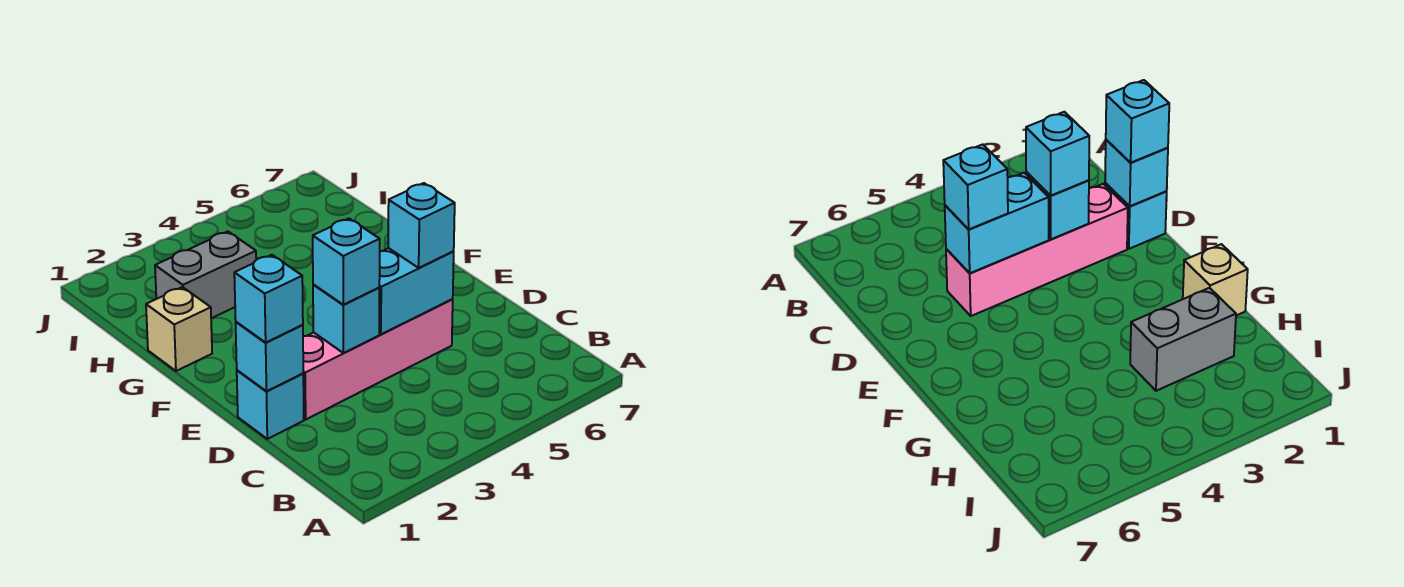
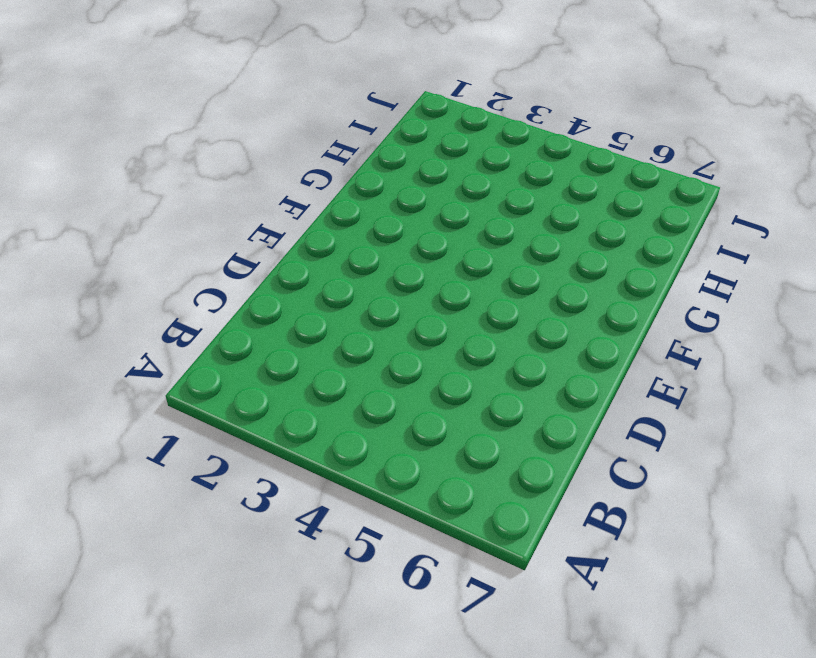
none -> cyan 1x1 brick [237,370,304,439]
none -> pink 1x4 brick [303,299,453,419]

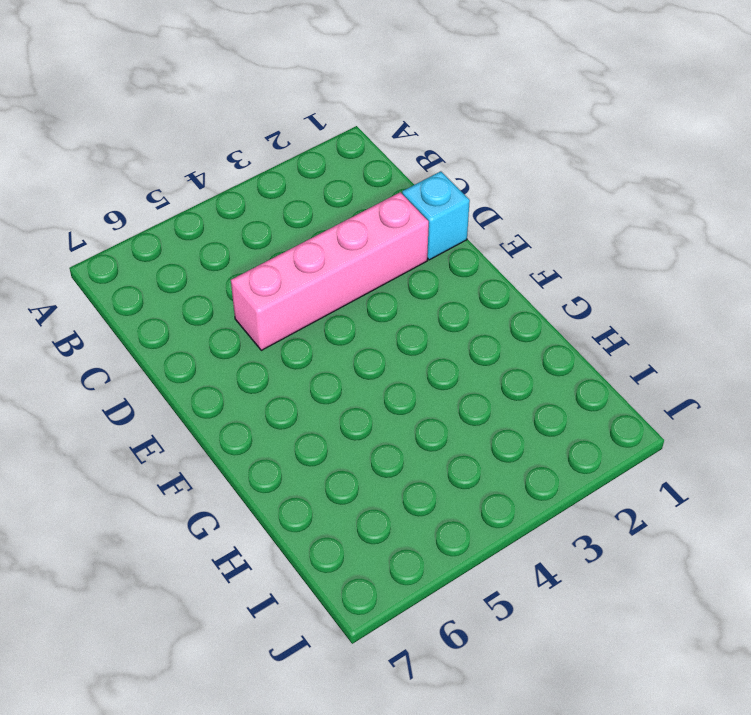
none -> tan 1x1 brick [146,287,212,371]
none -> grey 1x2 brick [155,231,256,318]

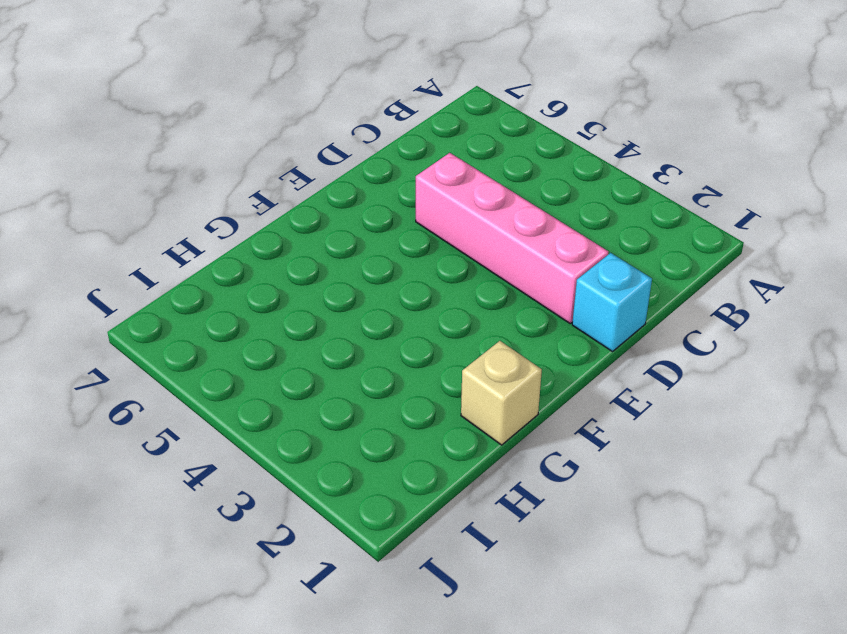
none -> grey 1x2 brick [155,231,256,318]
none -> cyan 1x1 brick [236,322,303,391]

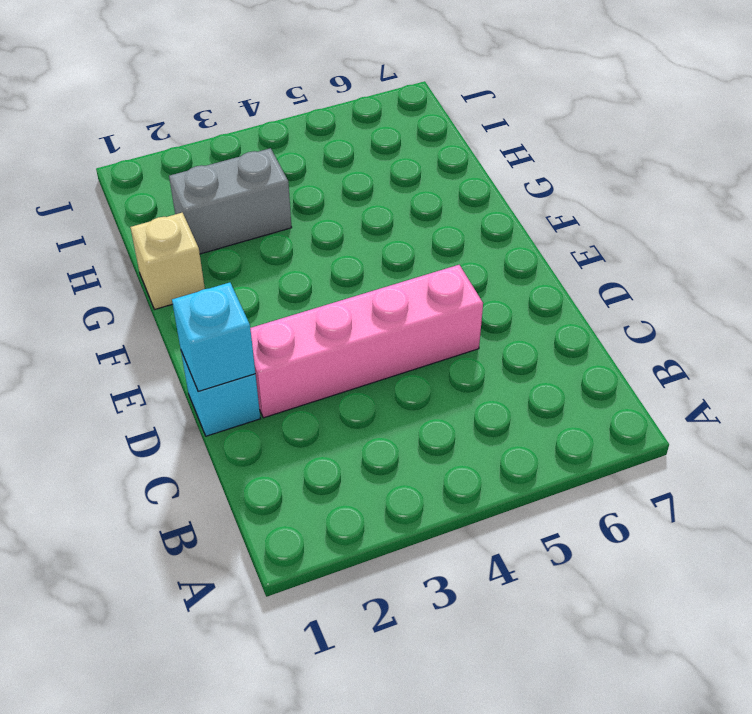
none -> cyan 1x1 brick [313,284,379,353]
none -> cyan 1x2 brick [379,248,454,334]

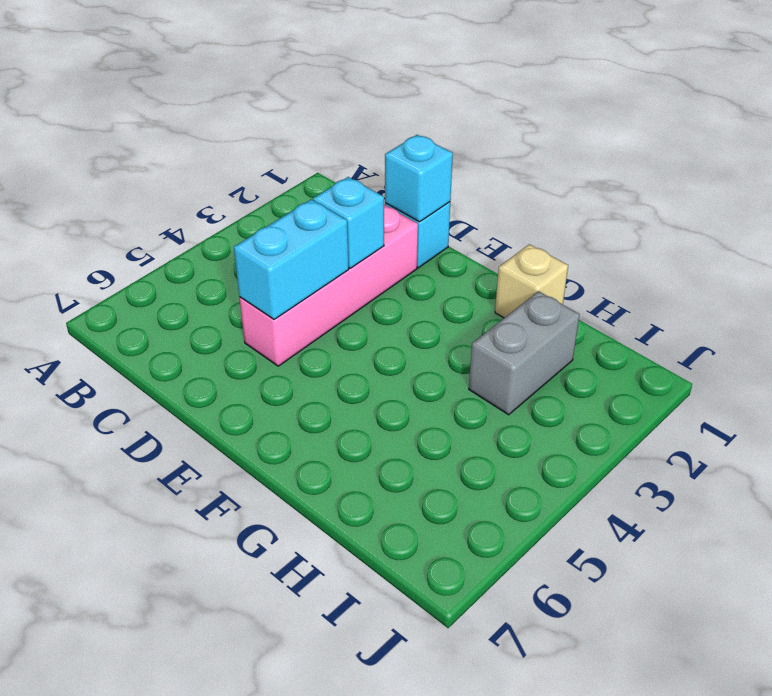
none -> cyan 1x1 brick [234,255,303,342]
none -> cyan 1x1 brick [313,219,380,305]

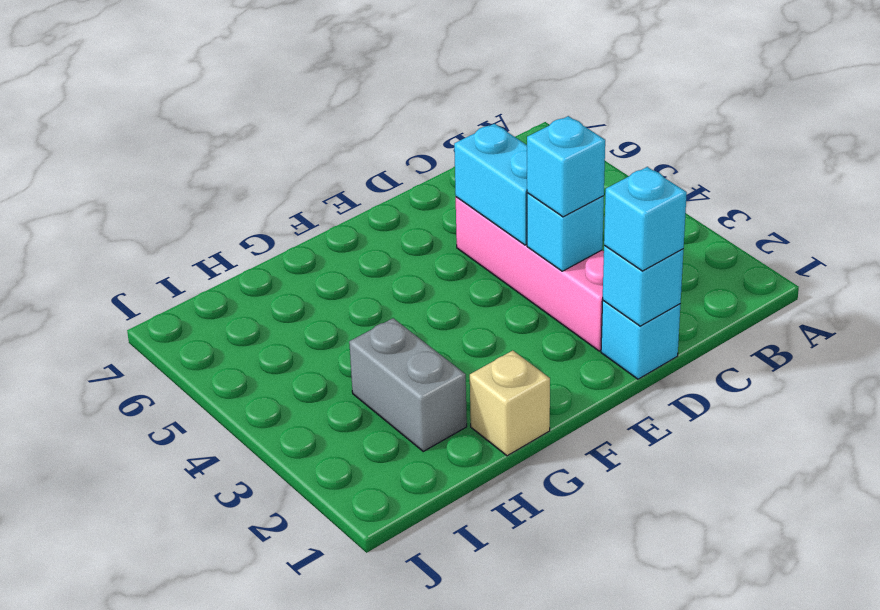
none -> cyan 1x1 brick [388,183,455,268]

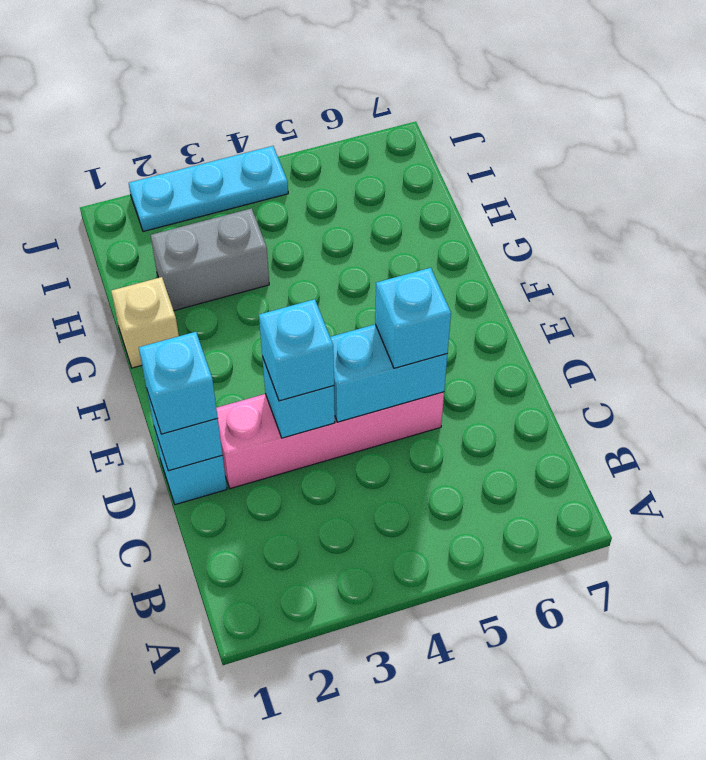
cyan 1x3 plate [129,146,288,232] -> none

